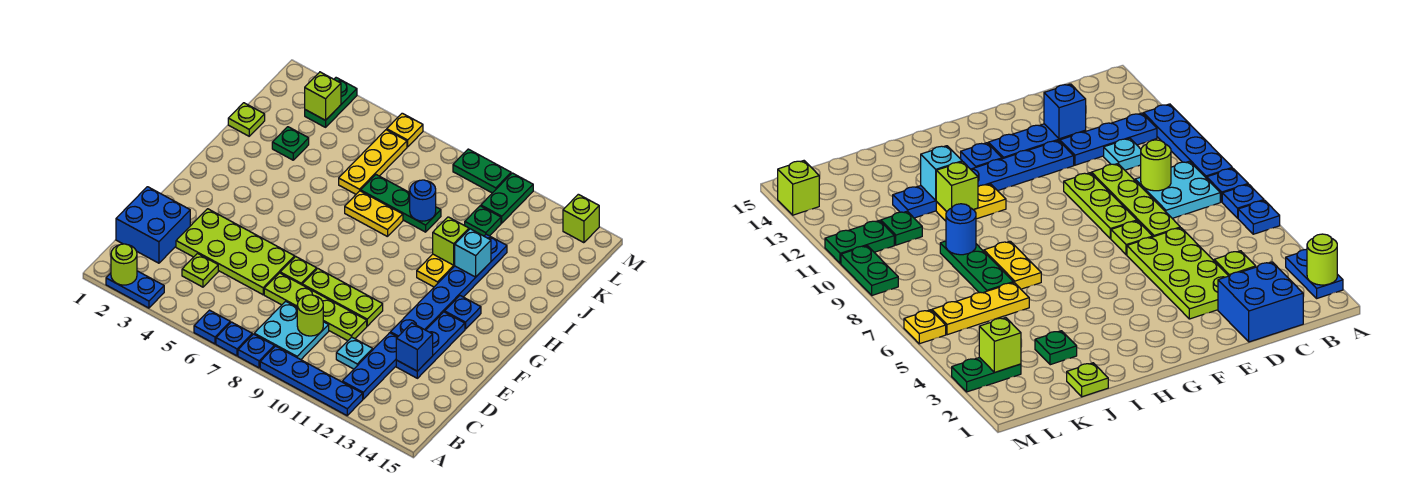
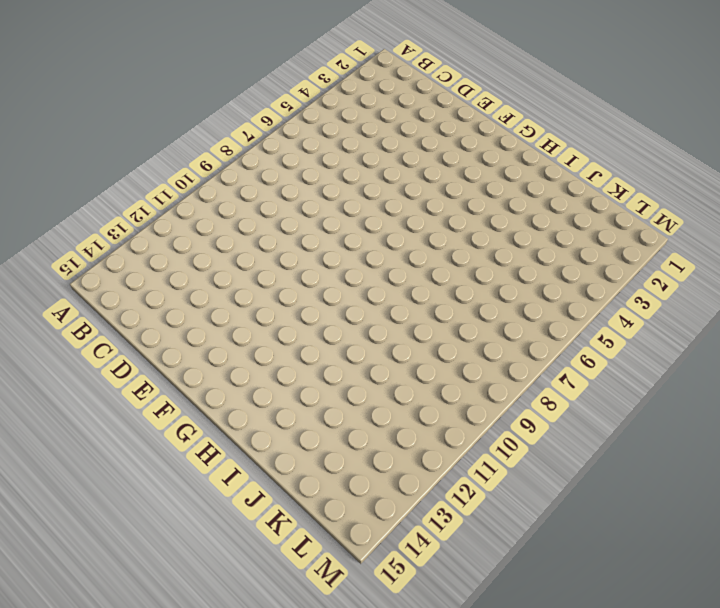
none -> blue 1x2 plate [106,271,164,308]
none -> blue 1x1 plate [194,310,230,344]
none -> blue 1x1 plate [216,322,252,356]
none -> blue 1x1 plate [238,334,274,368]

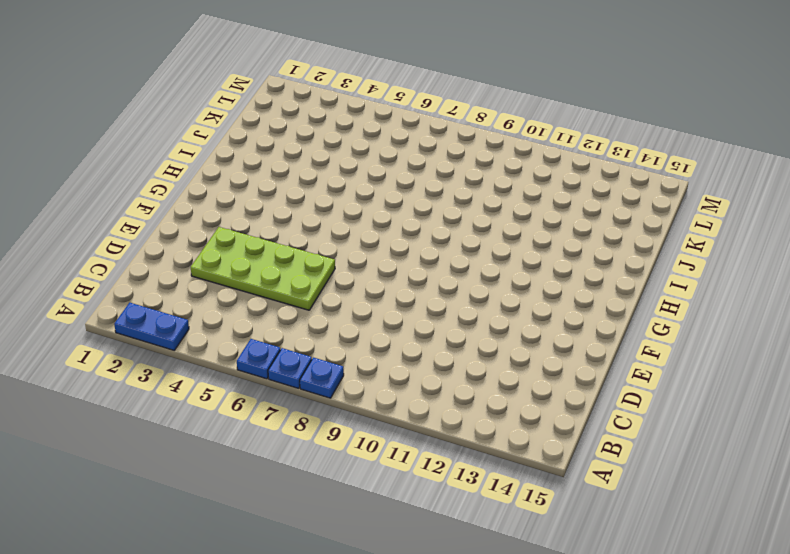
none -> blue 1x4 plate [260,346,363,416]
none -> cyan 2x2 plate [254,301,329,360]
none -> blue 1x3 plate [342,333,397,399]
none -> blue 2x2 brick [116,187,190,263]

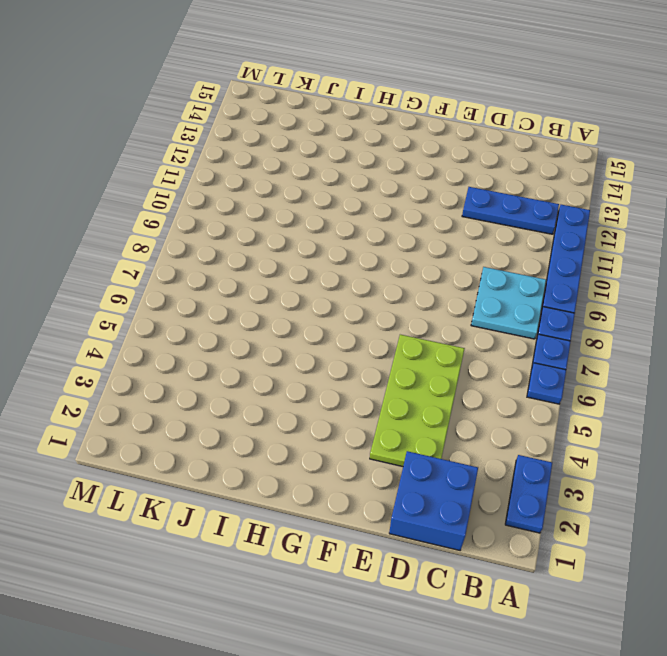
none -> lime 1x1 plate [182,254,218,287]
none -> cyan 1x1 plate [336,337,373,369]
none -> lime 1x4 plate [264,273,367,341]
none -> blue 1x3 plate [396,312,465,378]

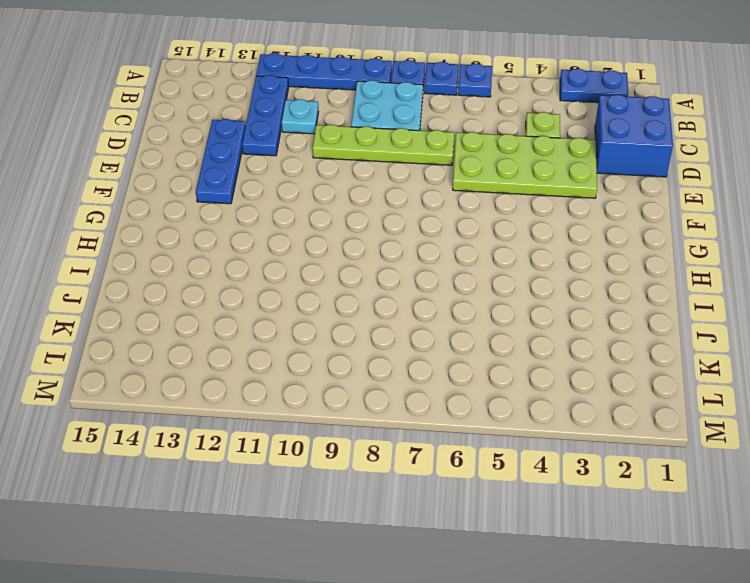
none -> lime 1x1 plate [280,256,317,285]
none -> lime 1x3 plate [302,268,383,326]
none -> blue 1x6 plate [390,234,507,337]
none -> blue 1x1 plate [445,296,481,329]

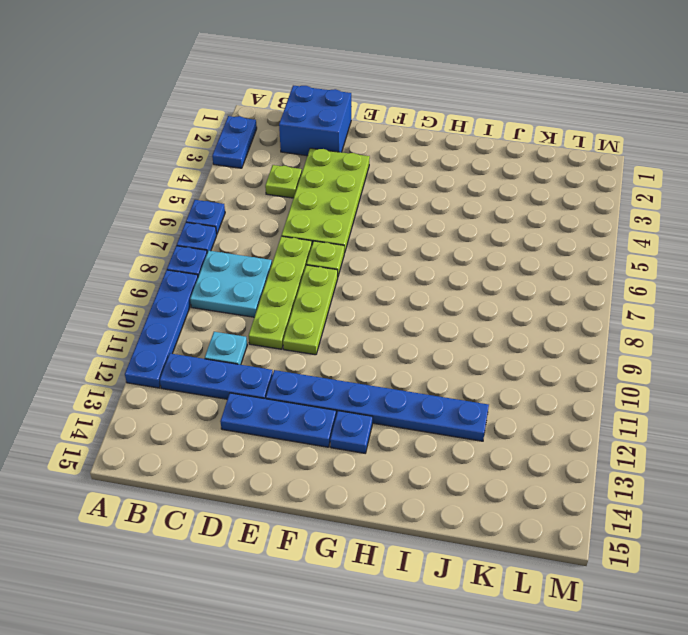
none -> yellow 1x2 plate [417,254,455,287]
none -> yellow 1x2 plate [345,191,403,237]
none -> lime 1x1 plate [228,103,265,136]
none -> green 1x1 plate [272,127,309,160]

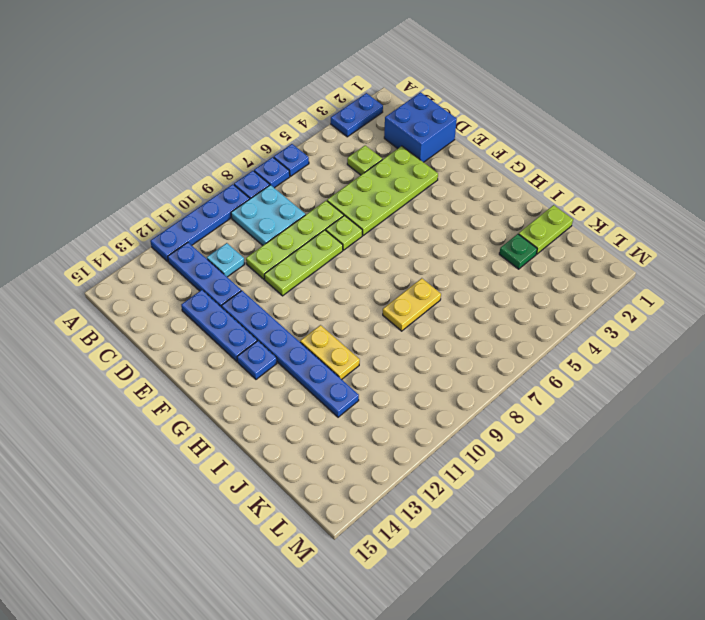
lime 1x2 plate [519,205,573,254] -> lime 1x1 plate [228,103,265,136]
none -> yellow 1x3 plate [339,130,407,194]
none -> green 1x3 plate [361,175,441,232]
none -> green 1x1 plate [465,206,501,236]
none -> green 1x2 plate [305,78,357,127]

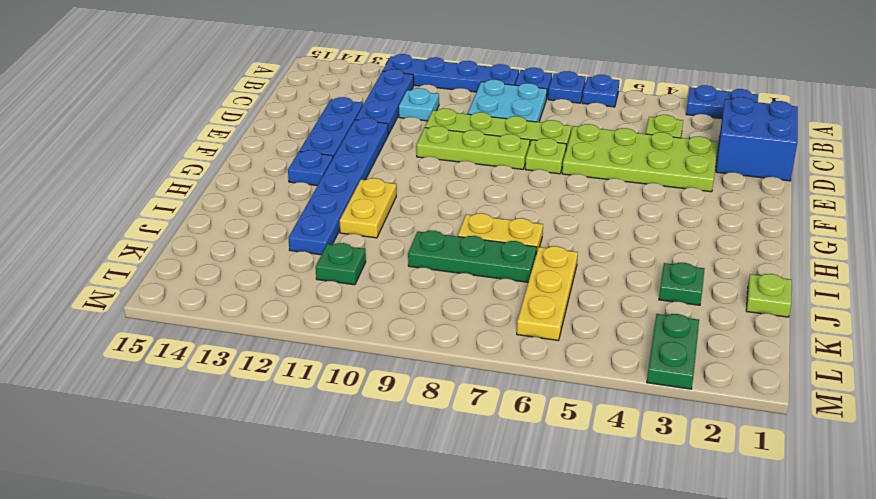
none -> green 1x2 plate [481,173,533,223]
none -> yellow 1x1 plate [387,113,423,147]
none -> green 1x2 plate [453,149,511,193]
none -> lime 1x1 brick [563,194,599,243]

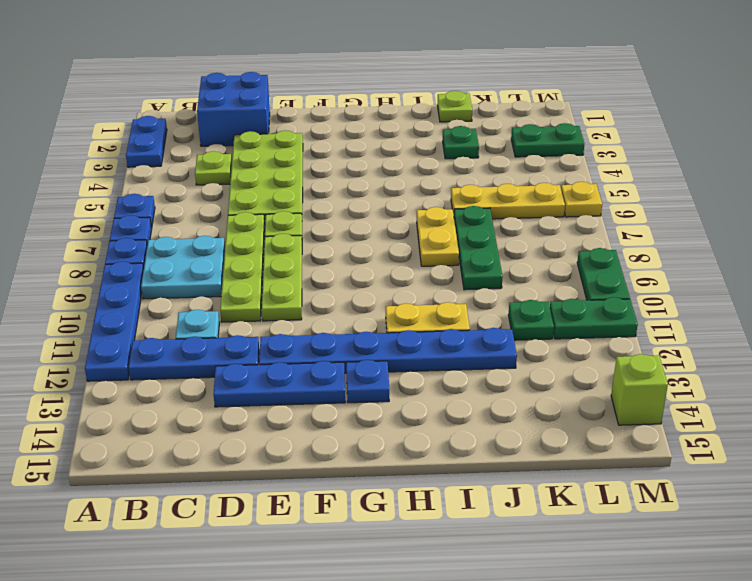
none -> lime 1x1 round brick [111,244,137,285]
none -> lime 1x1 round brick [297,295,323,336]
none -> blue 1x1 brick [396,323,433,371]
none -> lime 1x1 brick [433,217,469,265]

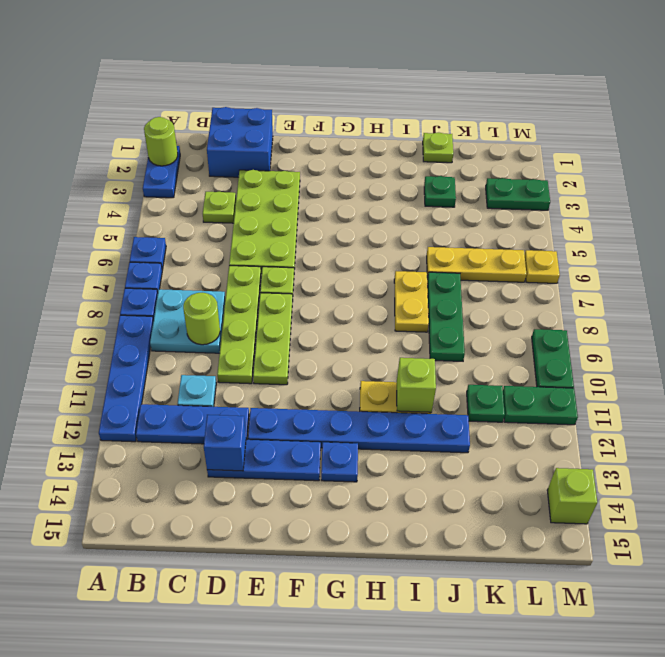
none -> cyan 1x1 brick [454,229,491,277]
none -> blue 1x1 round brick [409,180,436,221]
none -> lime 1x1 brick [305,72,341,120]

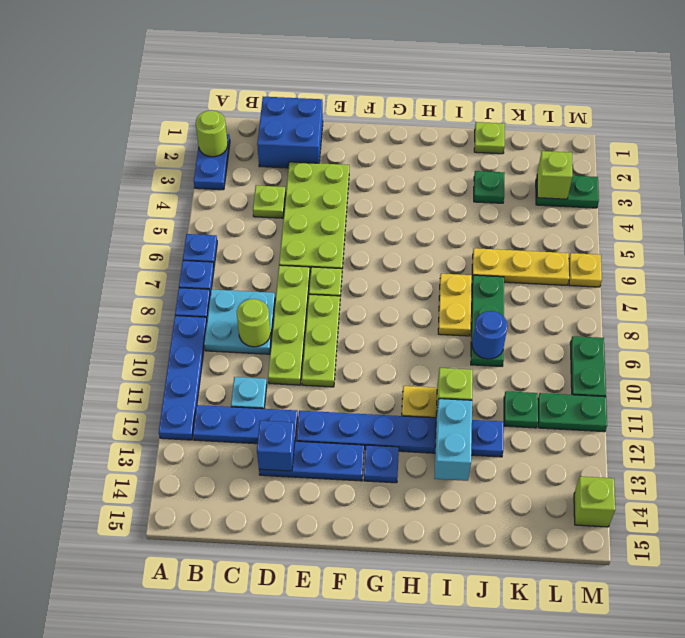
cyan 1x2 brick [434,399,472,481] -> cyan 1x1 brick [454,229,491,277]

